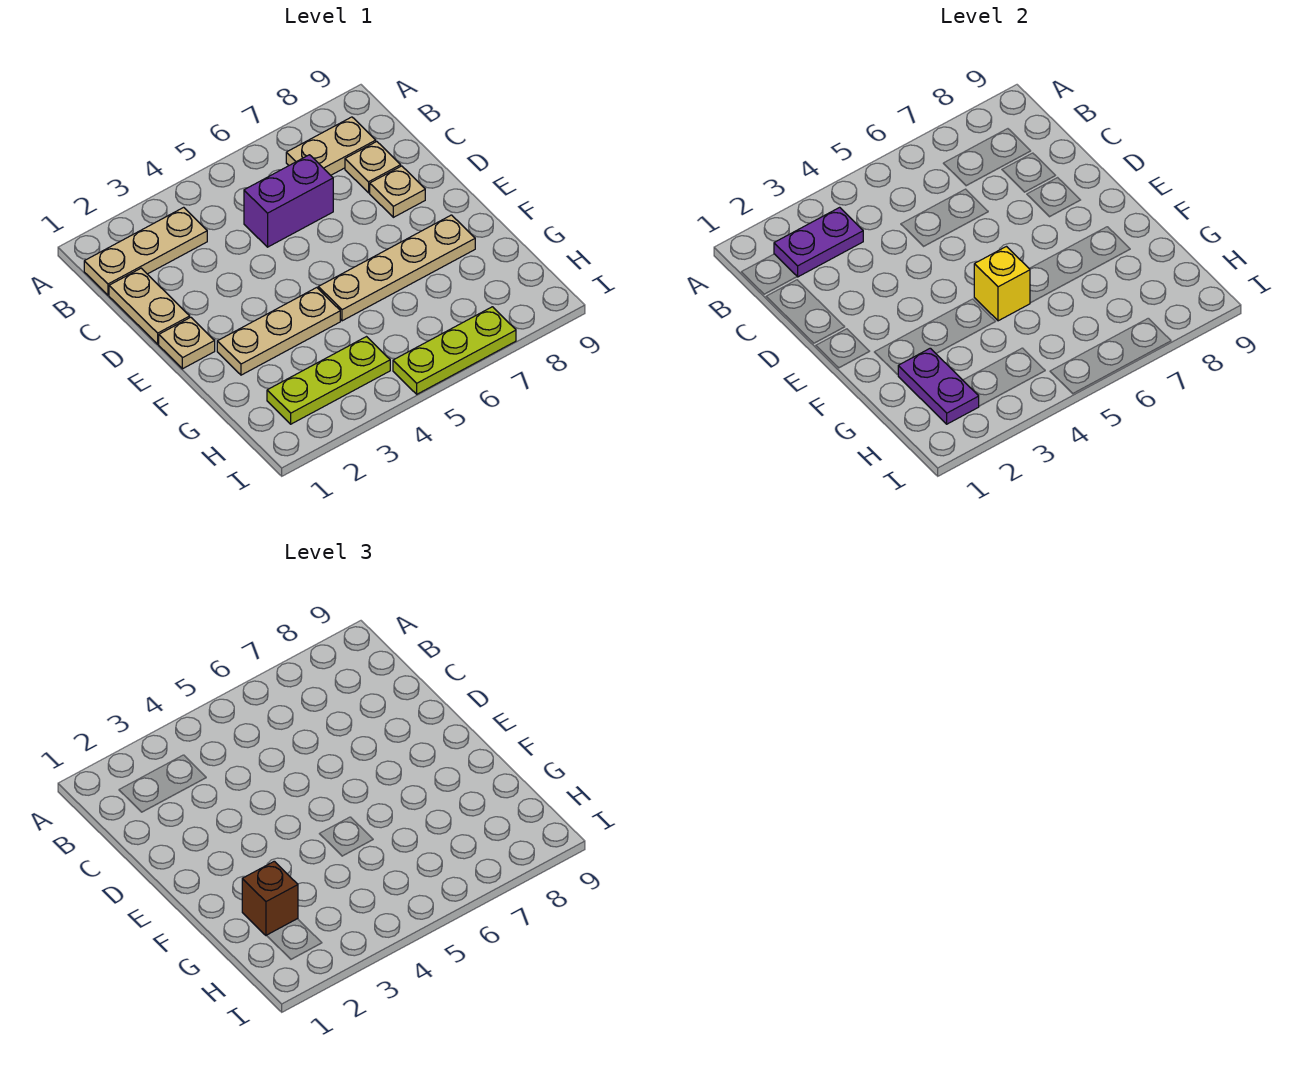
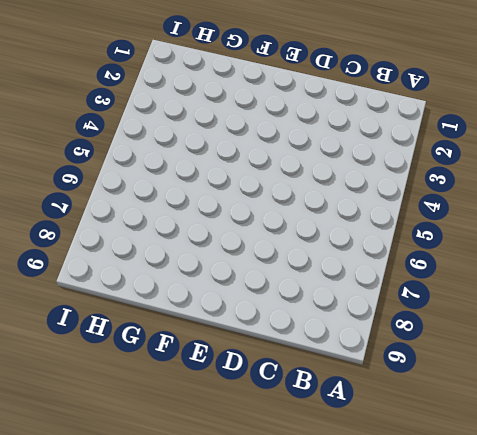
none -> tan 1x3 plate [84,207,207,295]
none -> tan 1x2 plate [286,117,376,175]
none -> tan 1x2 plate [109,268,190,344]

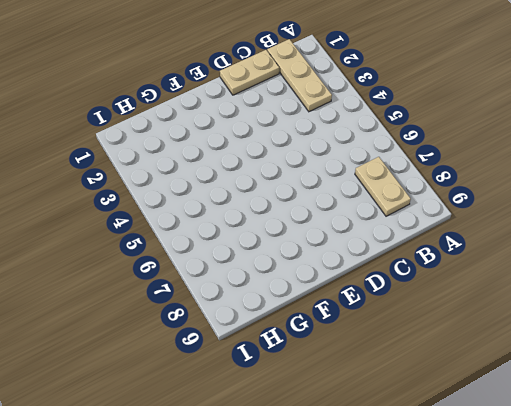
none -> purple 1x2 brick [244,155,333,247]
none -> tan 1x1 plate [345,142,401,193]
none -> tan 1x1 plate [370,166,425,217]

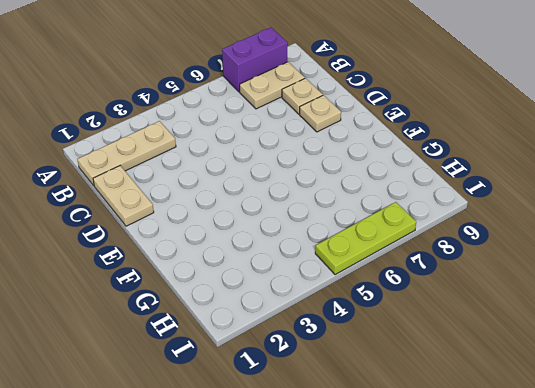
purple 1x2 brick [222,28,288,92] -> purple 1x2 brick moved to [244,155,333,247]
none -> tan 1x1 plate [159,317,215,369]
none -> tan 1x3 plate [217,288,340,375]
none -> tan 1x4 plate [318,215,475,321]

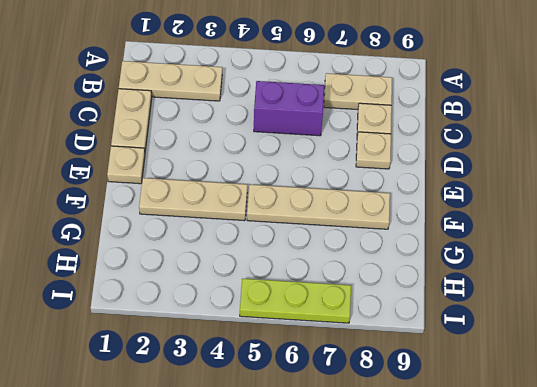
none -> lime 1x3 plate [267,337,390,424]
none -> purple 1x2 plate [774,207,863,277]
none -> yellow 1x1 brick [974,247,1030,321]

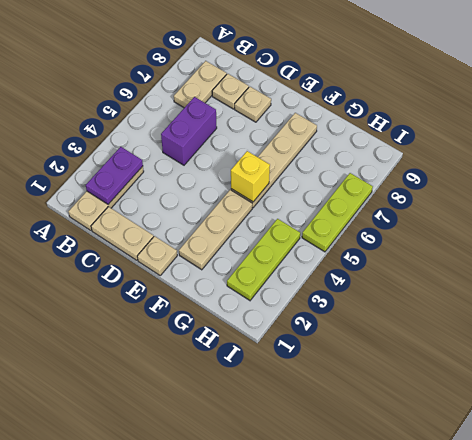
none -> purple 1x2 plate [898,348,979,424]
none -> brown 1x1 brick [242,861,298,936]

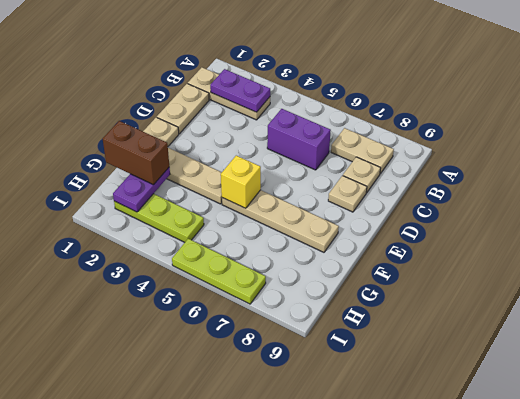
brown 1x2 brick [103,121,169,185] -> brown 1x1 brick [242,861,298,936]

